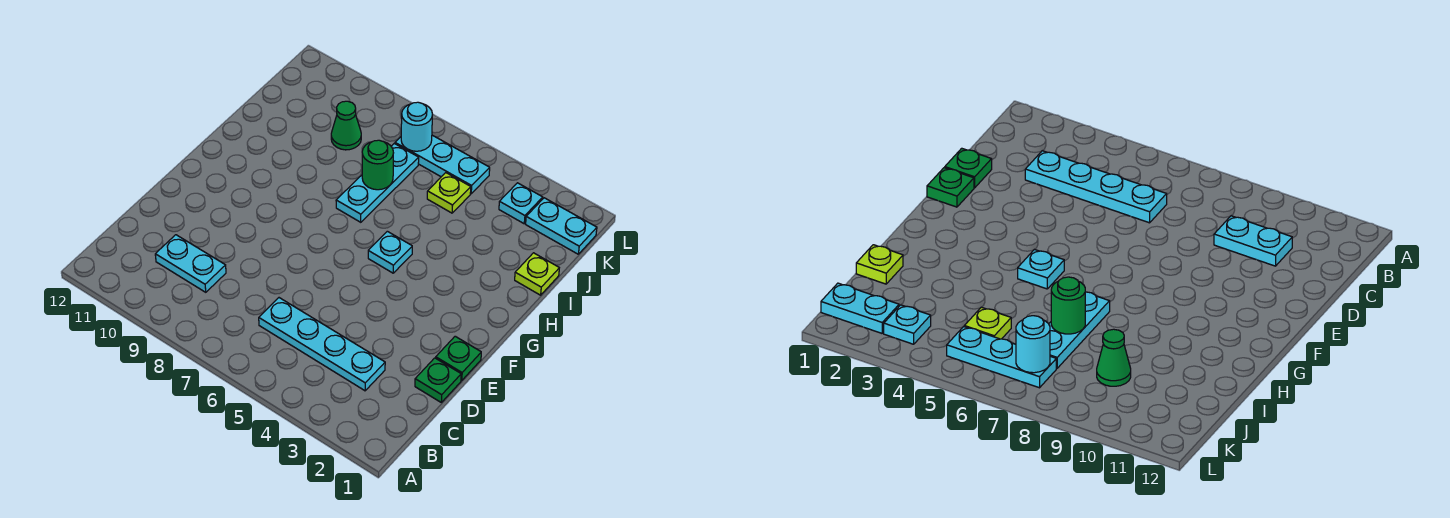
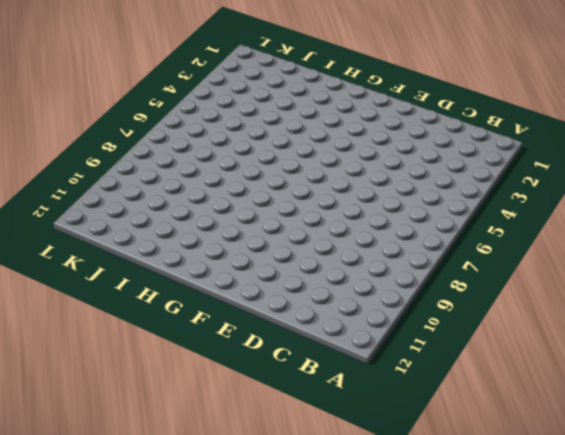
none -> cyan 1x4 plate [259,298,385,391]
none -> cyan 1x2 plate [155,235,226,292]
none -> green 1x1 plate [415,358,461,402]

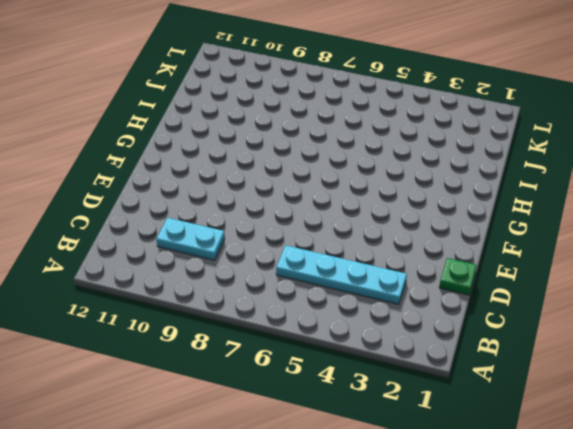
none -> green 1x1 plate [436,336,481,381]
none -> cyan 1x1 plate [368,231,412,273]
none -> cyan 1x3 plate [336,143,419,222]

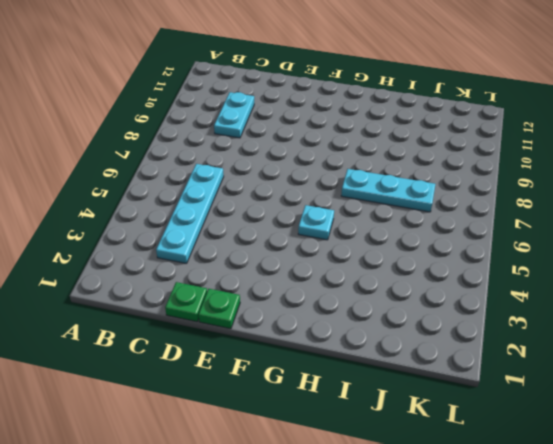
none -> lime 1x1 plate [515,253,559,295]
none -> lime 1x1 plate [427,173,471,213]
none -> green 1x1 cone [331,101,361,150]

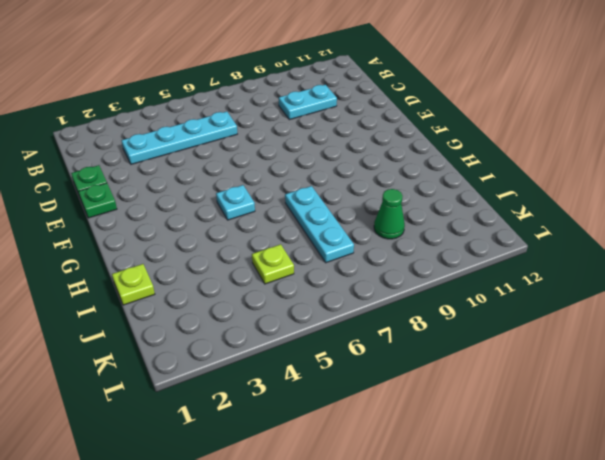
none -> cyan 1x2 plate [526,198,597,254]
none -> cyan 1x1 plate [499,183,543,224]
none -> cyan 1x3 plate [395,135,490,194]

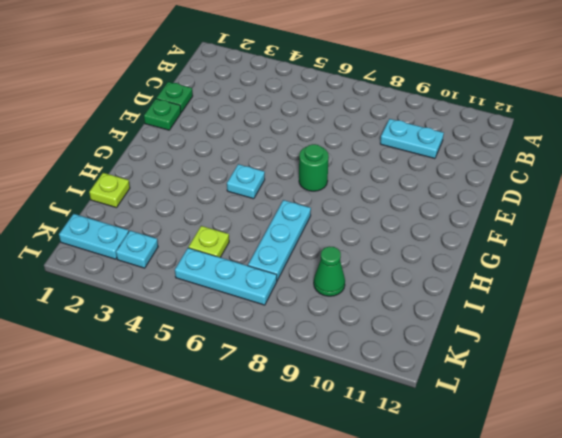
green 1x1 round brick [299,144,329,191] -> green 1x1 round brick moved to [362,140,393,190]
none -> cyan 1x4 plate [259,298,385,391]
none -> cyan 1x1 round brick [401,102,432,151]

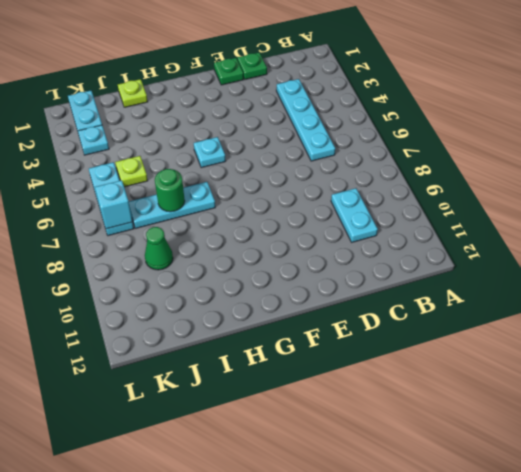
cyan 1x1 brick [95,180,132,229] -> cyan 1x1 round brick [401,102,432,151]

